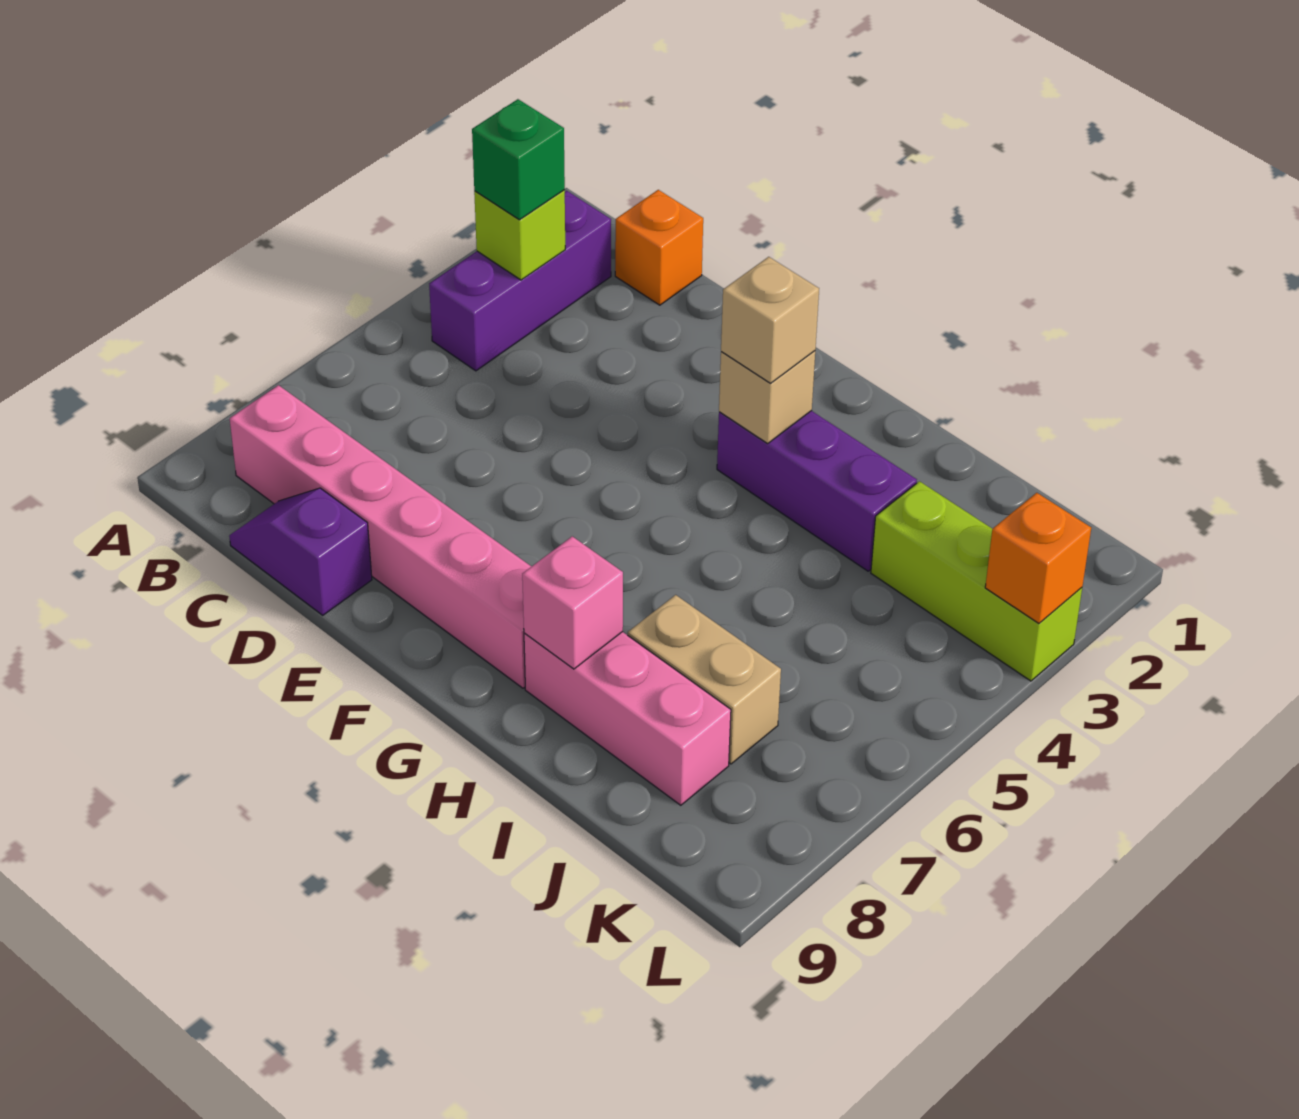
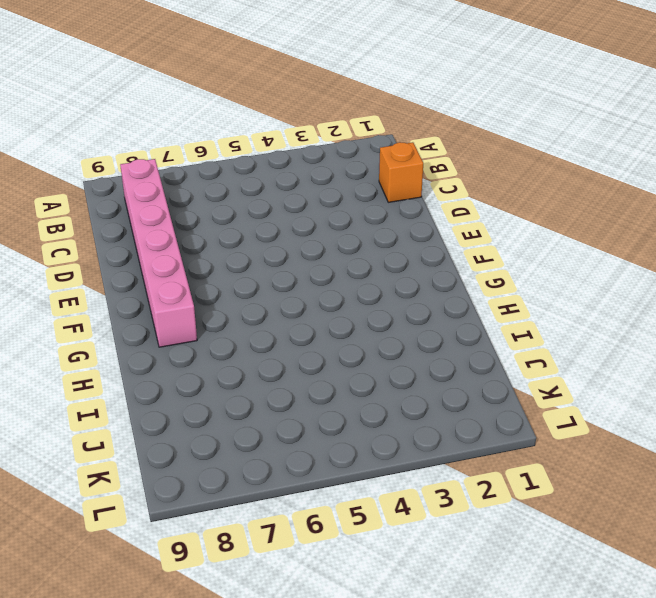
none -> purple 1x3 brick [429,191,611,371]
none -> purple 1x2 slope [229,488,372,615]
none -> purple 1x3 brick [717,411,917,571]

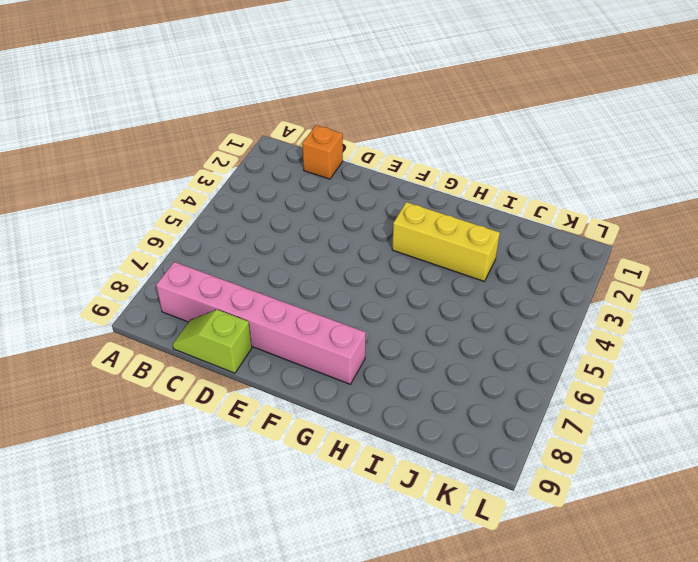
lime 1x2 slope [173,310,252,373] -> purple 1x2 slope [229,488,372,615]
yellow 1x3 brick [392,202,500,281] -> purple 1x3 brick [717,411,917,571]
none -> purple 1x3 brick [429,191,611,371]
none -> pink 1x3 brick [524,632,731,805]
none -> tan 1x2 brick [628,595,781,764]

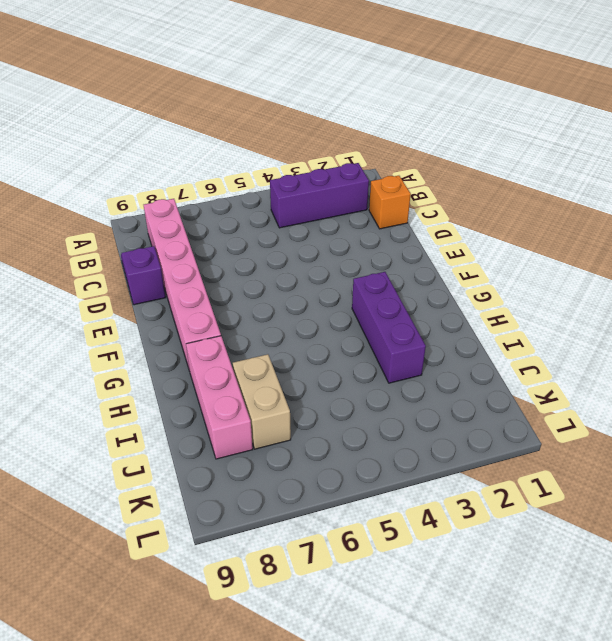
none -> lime 1x3 brick [871,481,1082,681]
none -> lime 1x1 brick [474,190,565,280]
none -> tan 1x1 brick [719,351,815,443]

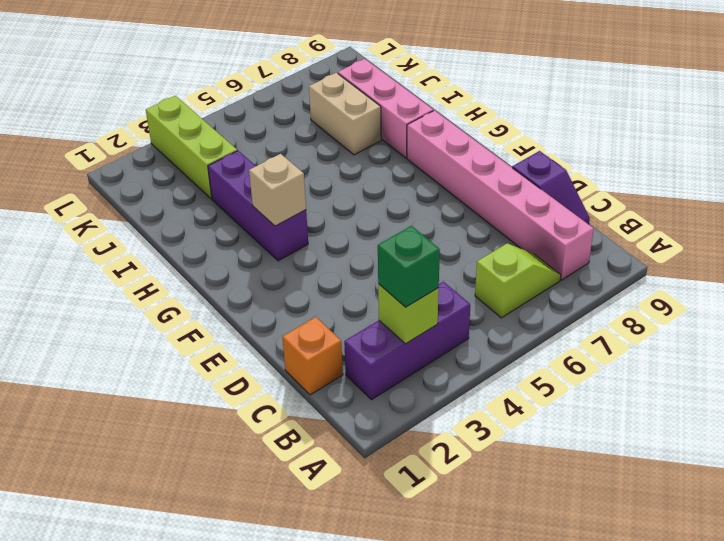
lime 1x2 slope [475,244,561,318] -> none
none -> pink 1x1 brick [522,536,623,669]
none -> orange 1x1 brick [985,493,1091,623]
none -> tan 1x1 brick [721,257,819,383]

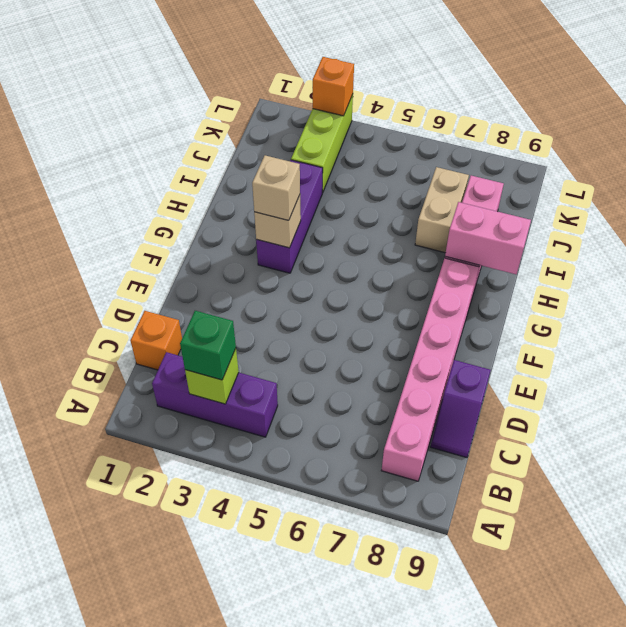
pink 1x2 brick [445,202,531,274] -> pink 1x1 brick [522,536,623,669]

